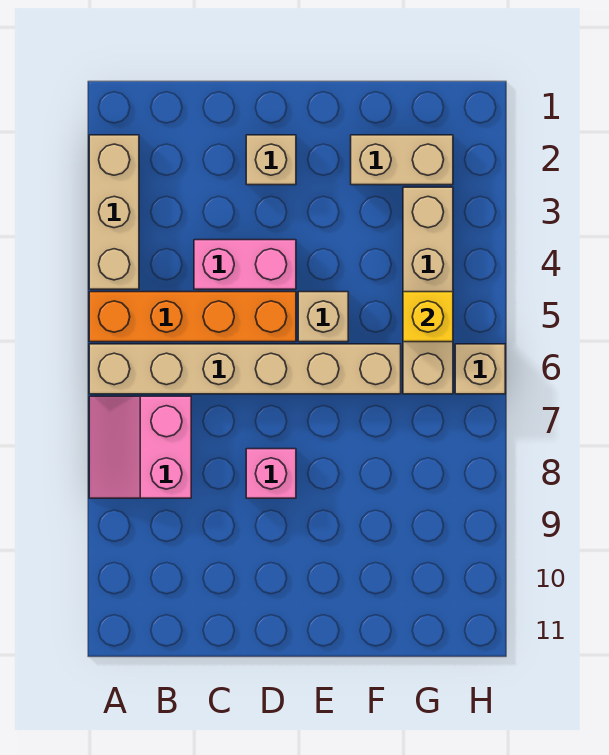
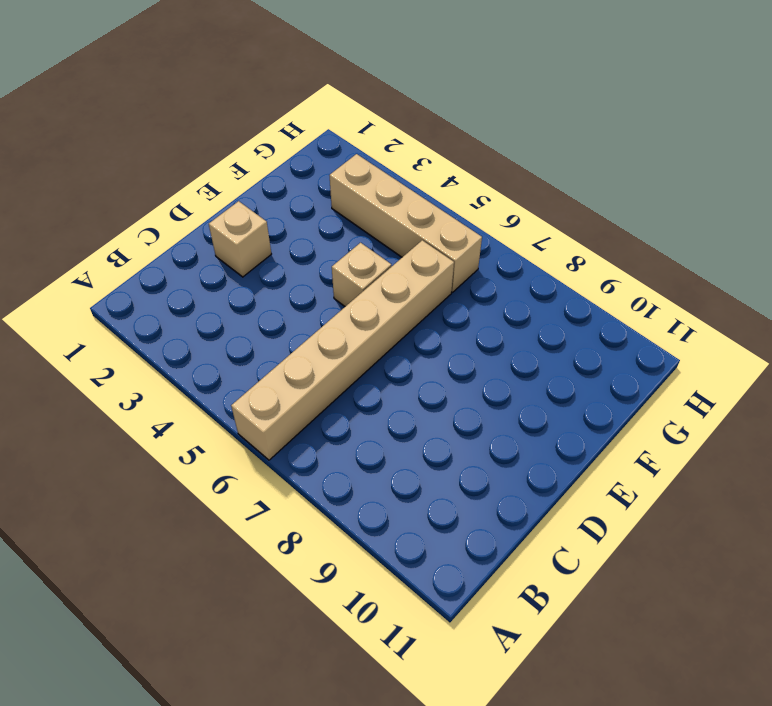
none -> tan 1x3 brick [89,135,139,289]
none -> orange 1x4 brick [89,292,296,342]
none -> pink 2x2 slope [89,396,191,498]

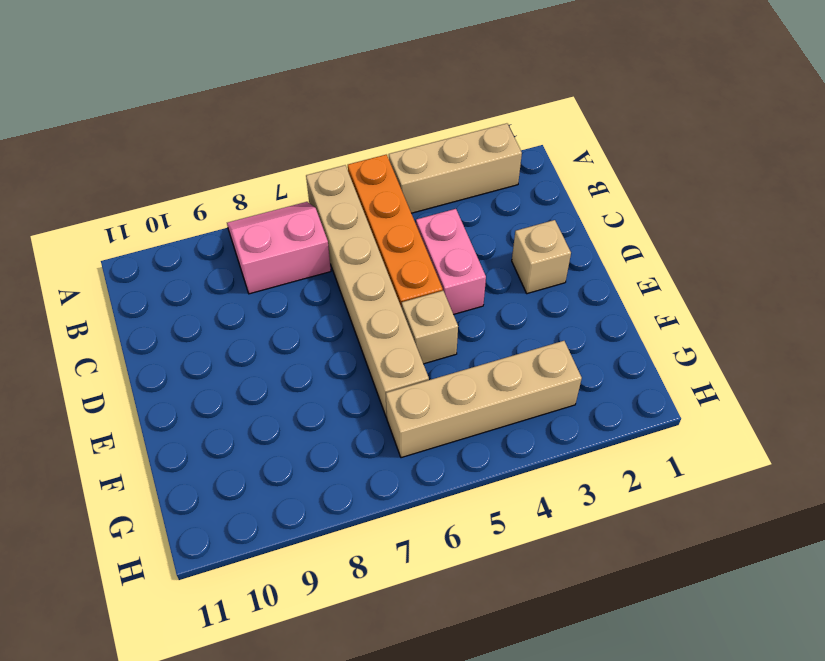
none -> pink 1x1 brick [246,449,296,498]
none -> tan 1x2 brick [351,135,453,185]
none -> tan 1x1 brick [455,344,505,394]

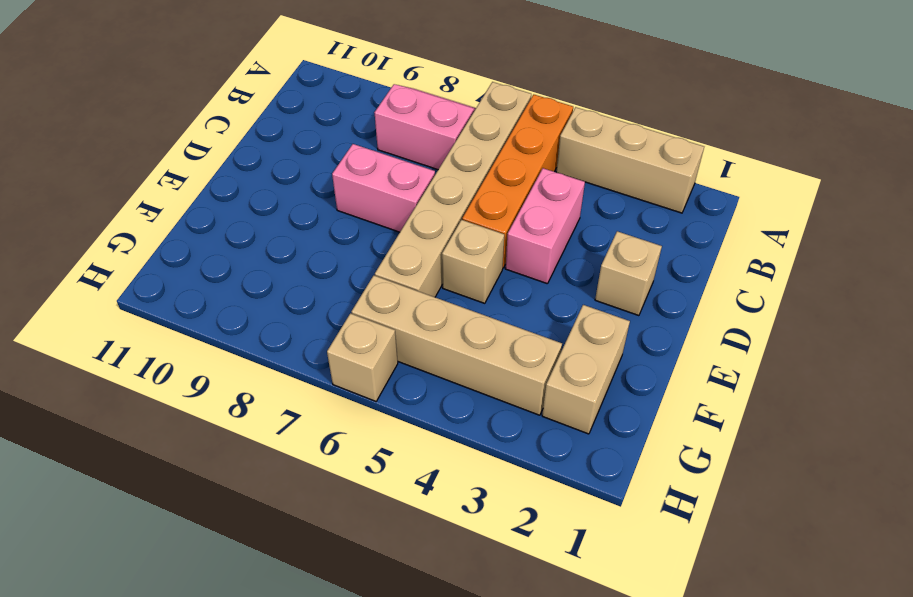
pink 1x2 brick [332,144,435,232] -> pink 1x1 brick [246,449,296,498]
none -> yellow 1x1 brick [403,292,453,342]

